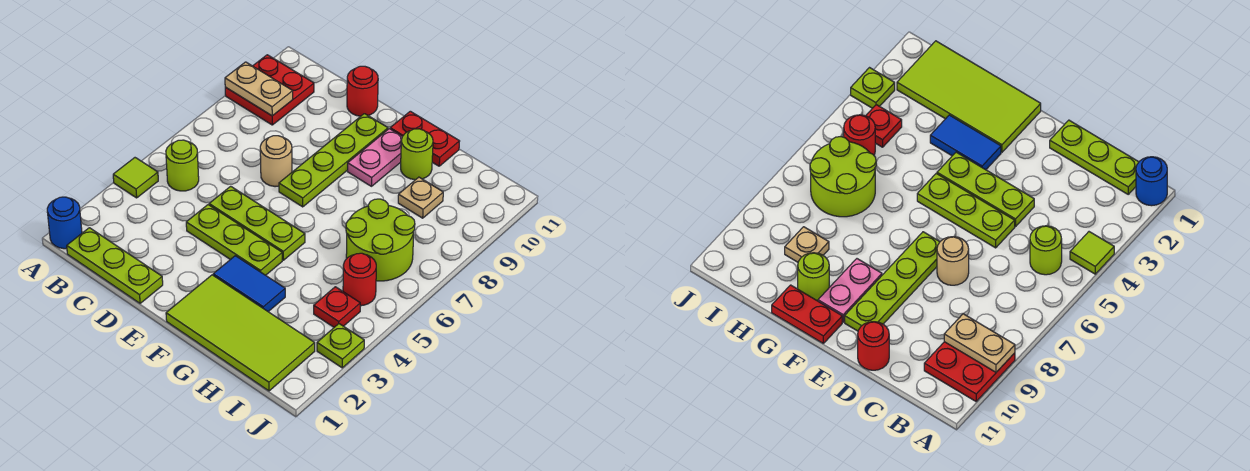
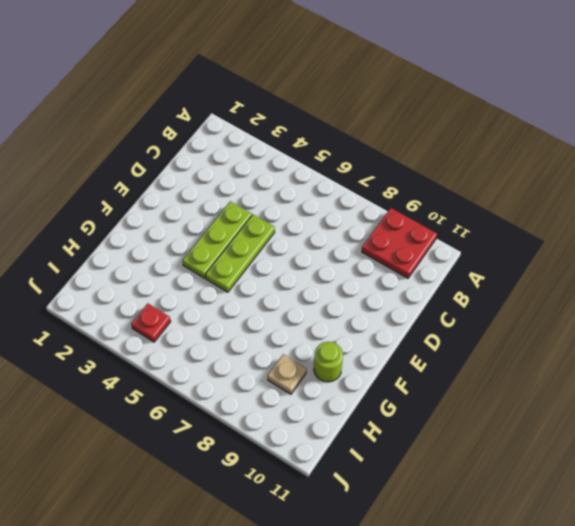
none -> blue 1x1 round brick [47,197,82,249]
none -> lime 1x1 tile [113,158,158,198]
none -> lime 1x3 plate [67,228,163,303]

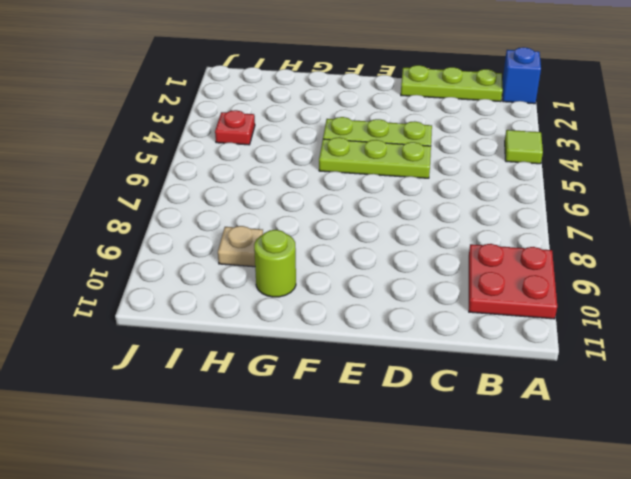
blue 1x1 brick [502,47,541,104] -> blue 1x1 round brick [47,197,82,249]
none -> lime 1x1 round brick [166,140,199,191]
none -> tan 1x1 round brick [260,136,292,187]
none -> red 1x1 round brick [347,66,378,116]

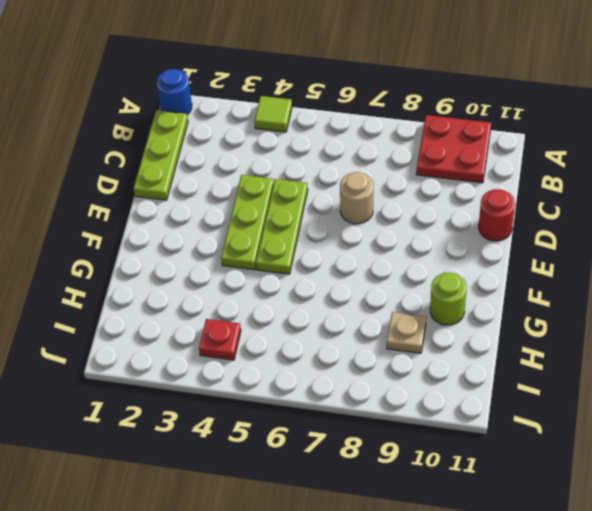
none -> lime 1x1 round brick [166,140,199,191]
none -> lime 1x4 plate [279,114,388,207]
none -> lime 2x4 tile [166,275,315,391]

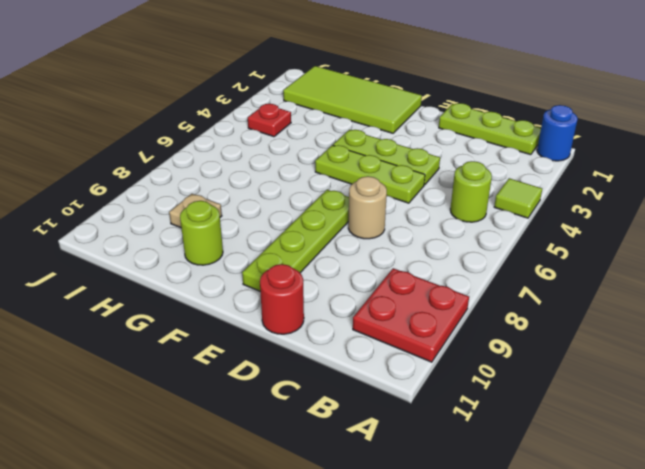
none -> blue 1x2 tile [213,256,285,312]
none -> pink 1x2 plate [348,129,402,186]
none -> red 1x2 plate [390,111,460,166]

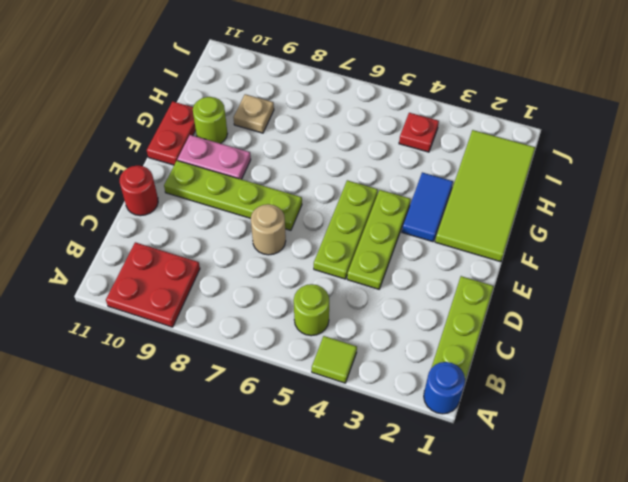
none -> lime 2x2 round brick [346,199,415,281]
none -> red 1x1 round brick [343,253,376,306]
none -> lime 1x1 plate [317,324,364,368]

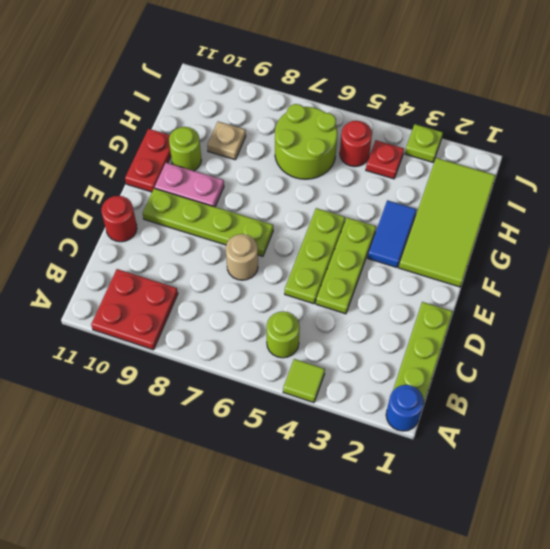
none -> tan 1x2 plate [225,62,293,116]

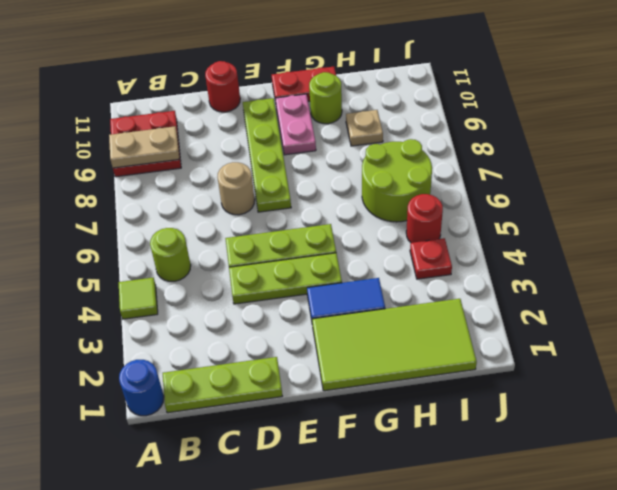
none -> lime 1x1 plate [317,324,364,368]

